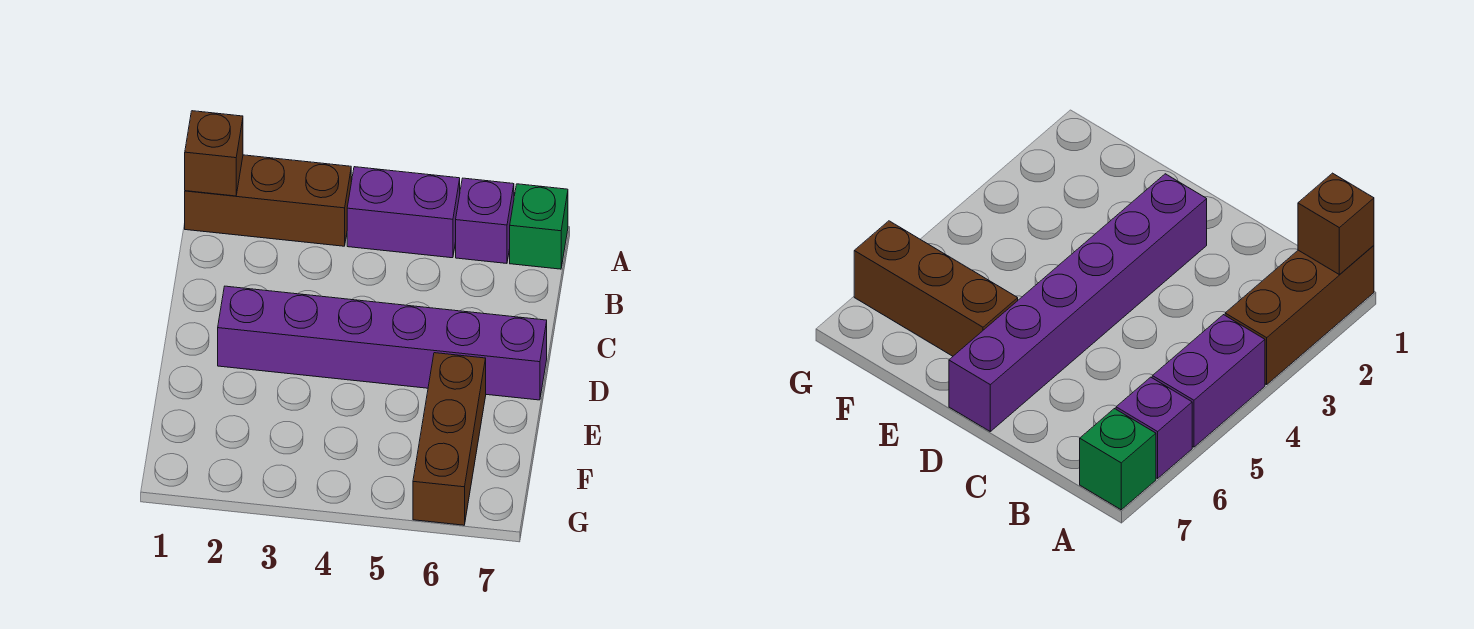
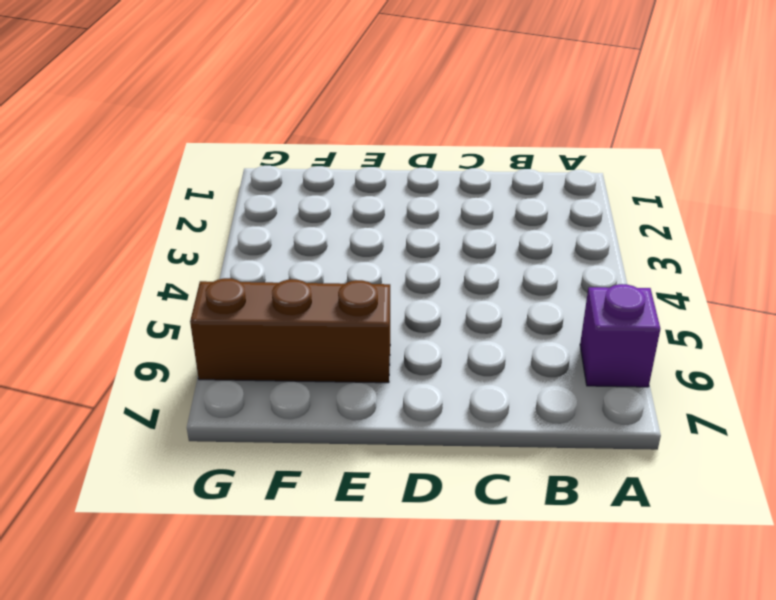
none -> brown 1x3 brick [185,155,351,246]
none -> purple 1x2 brick [347,167,460,258]

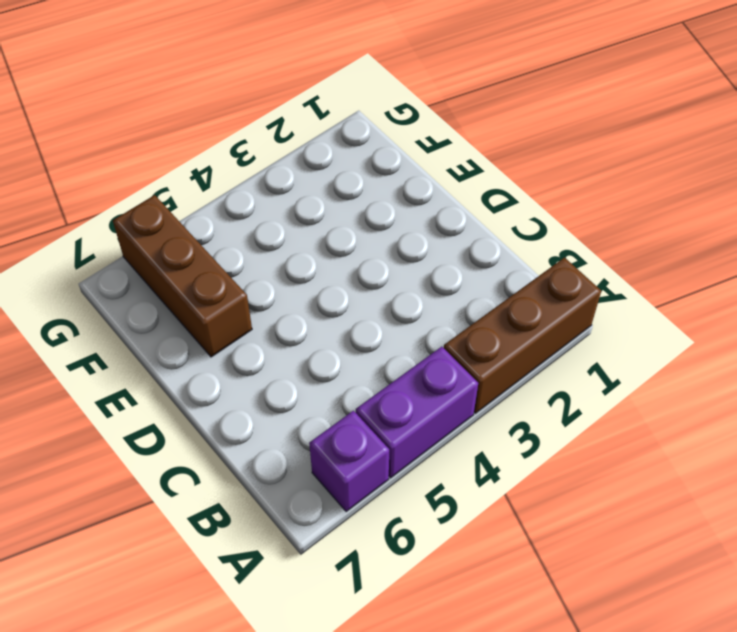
none -> green 1x1 brick [510,184,568,269]
none -> purple 1x6 brick [218,286,547,400]

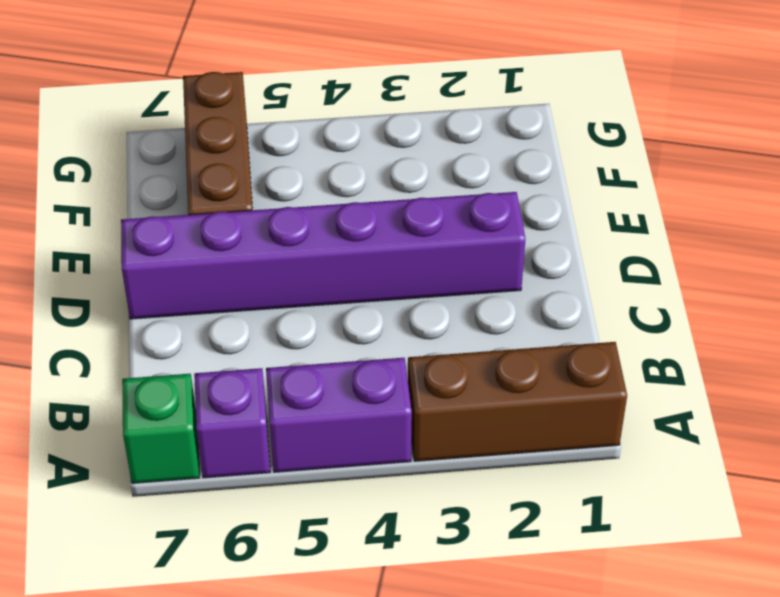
none -> brown 1x1 brick [185,111,243,196]

